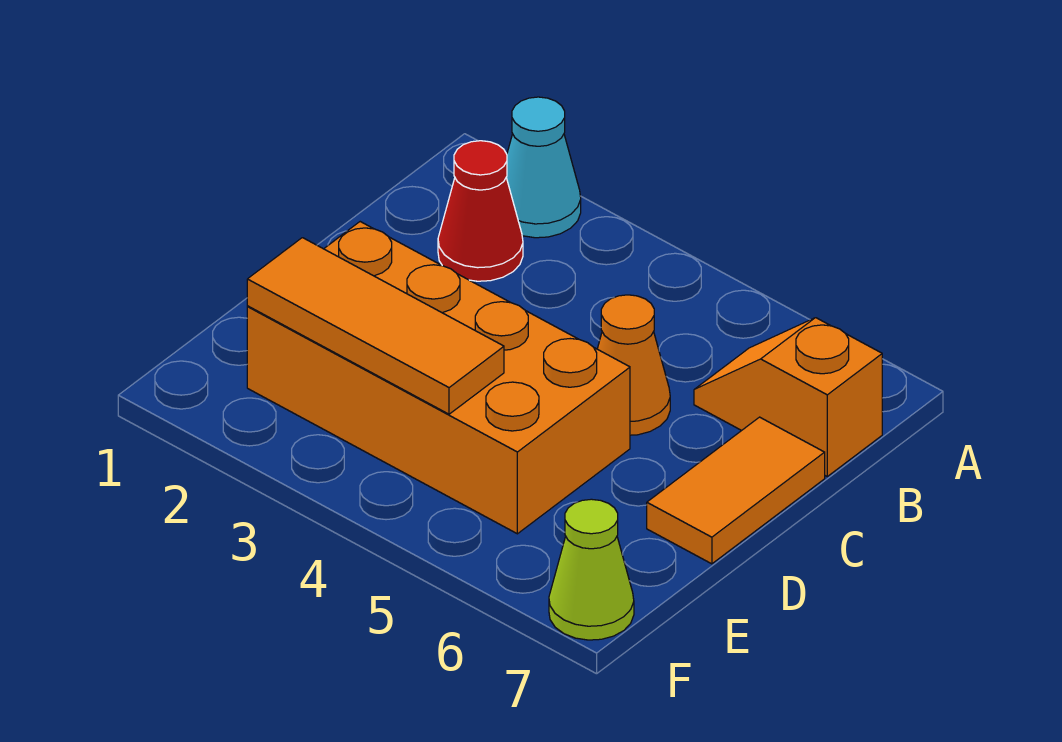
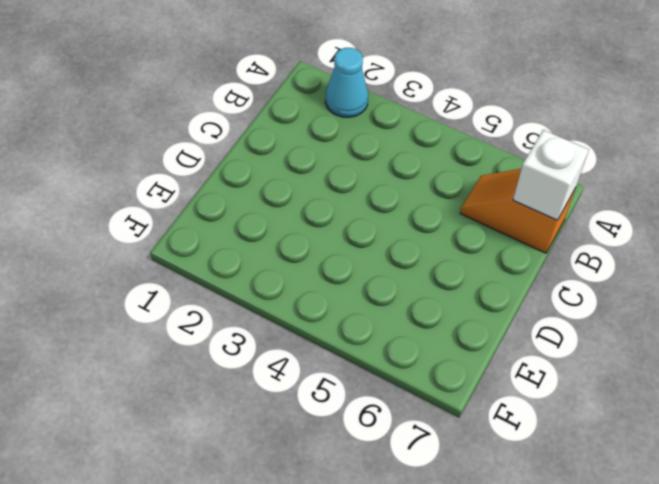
white 1x1 brick [513,130,589,220] -> none
none -> red 1x1 cone [438,141,523,281]
none -> orange 1x1 cone [597,295,670,435]

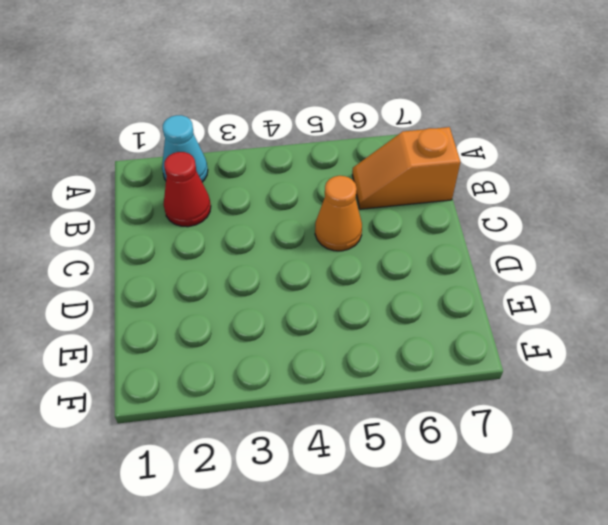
none -> orange 1x2 tile [647,417,825,564]
none -> orange 2x4 brick [247,222,630,534]

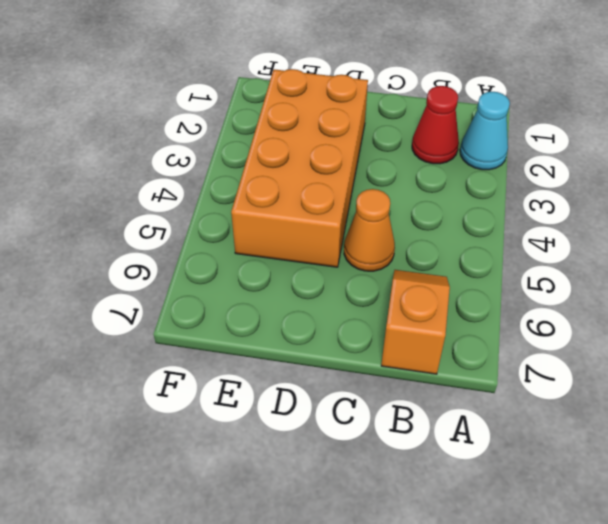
none -> orange 1x2 tile [647,417,825,564]
none -> lime 1x1 cone [549,499,634,640]

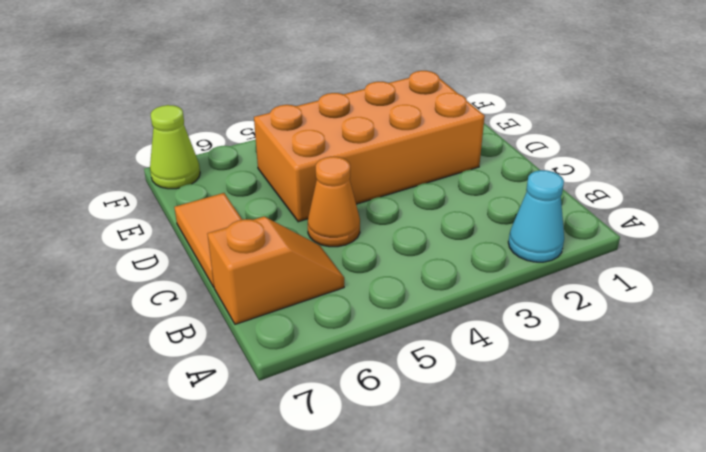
none -> red 1x1 cone [438,141,523,281]
none -> orange 1x3 tile [247,238,504,414]

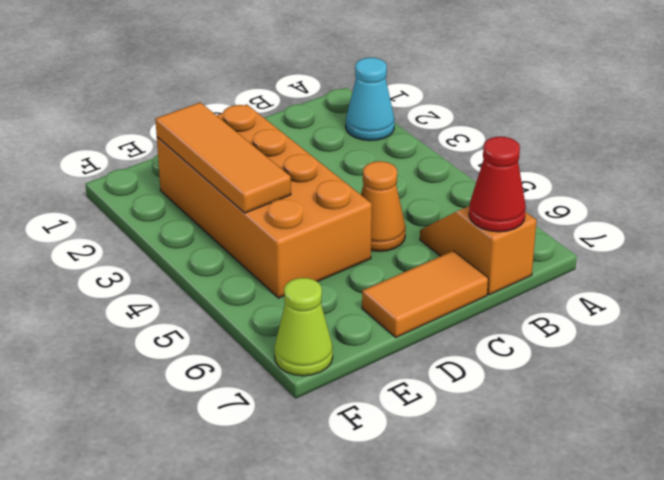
red 1x1 cone [469,137,526,232] -> red 1x1 cone moved to [438,141,523,281]

